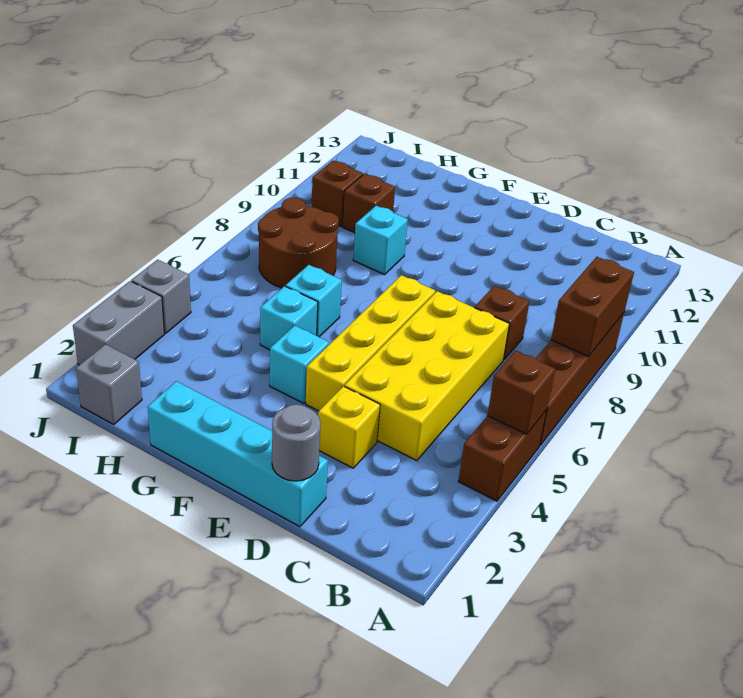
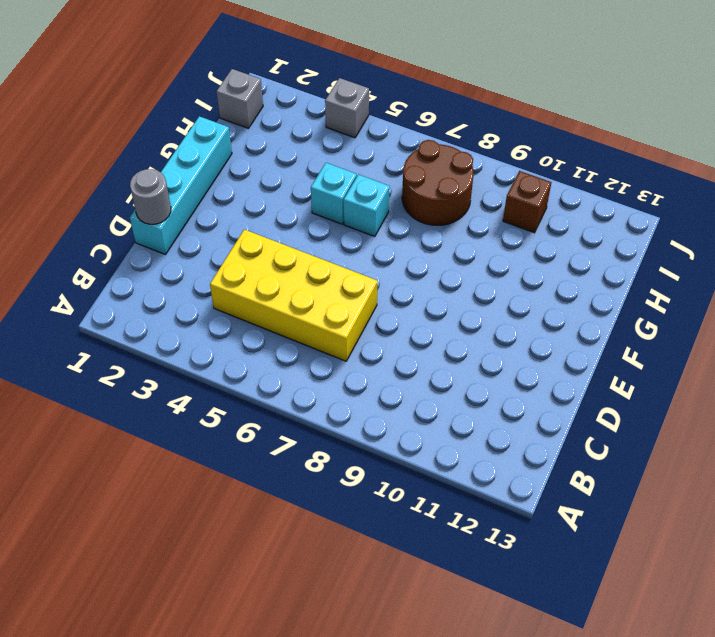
none -> brown 1x2 brick [458,410,547,501]
none -> brown 1x4 brick [536,313,624,445]
none -> brown 1x1 brick [475,286,530,360]

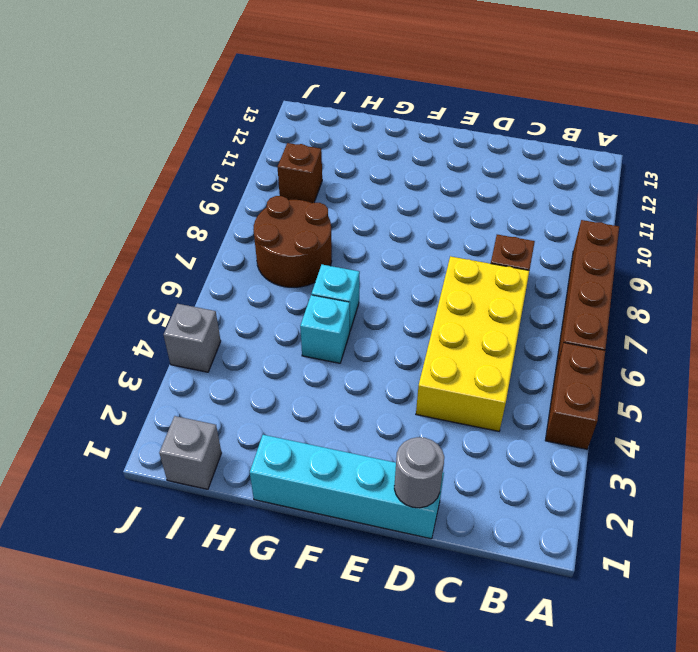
none -> yellow 1x1 brick [318,386,380,468]
none -> yellow 1x4 brick [306,275,435,411]
none -> cyan 1x1 brick [270,325,329,403]

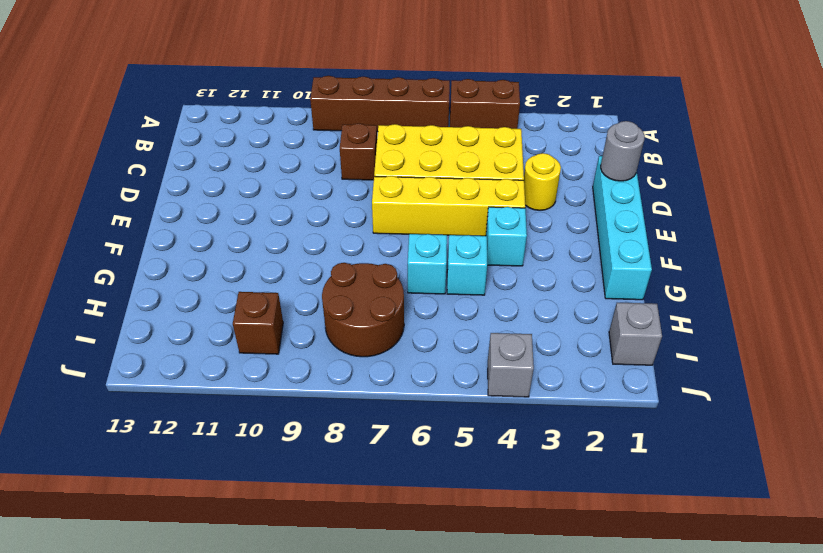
yellow 1x1 round brick [524,153,561,210] -> yellow 1x1 brick [318,386,380,468]
none -> cyan 1x1 brick [353,206,408,275]
none -> brown 1x1 brick [343,174,395,233]
none -> grey 1x2 brick [73,281,164,365]

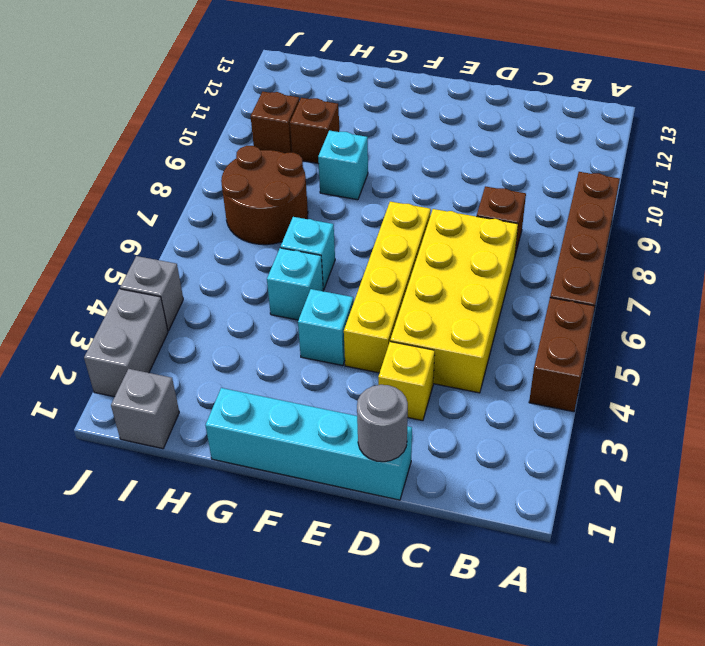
none -> brown 1x1 brick [487,351,555,434]
none -> brown 1x2 brick [551,257,634,357]

